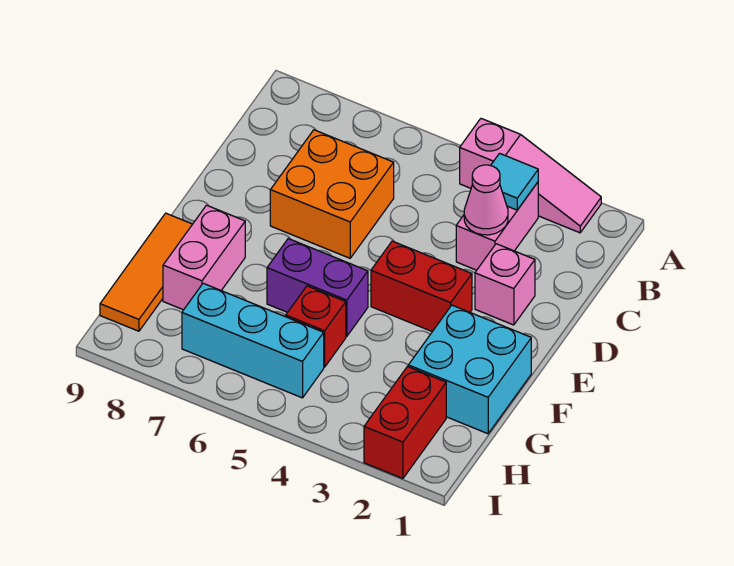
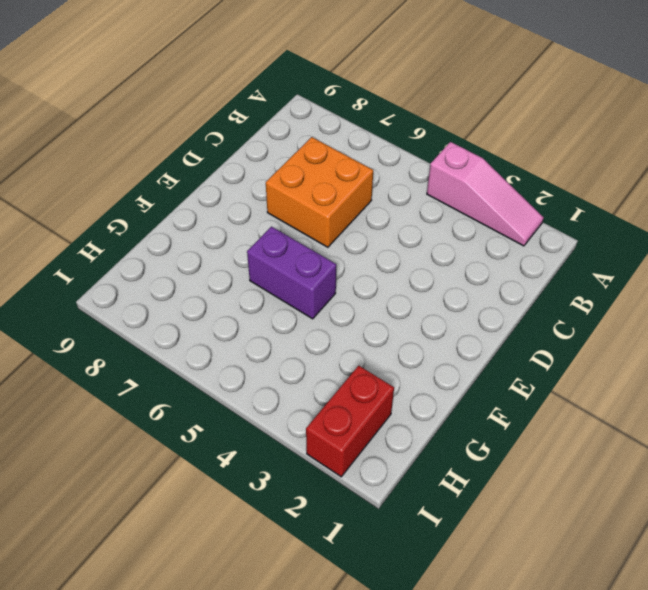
none -> pink 1x2 brick [456,182,538,270]
none -> pink 1x1 brick [475,244,535,325]
none -> red 1x2 brick [371,241,472,332]

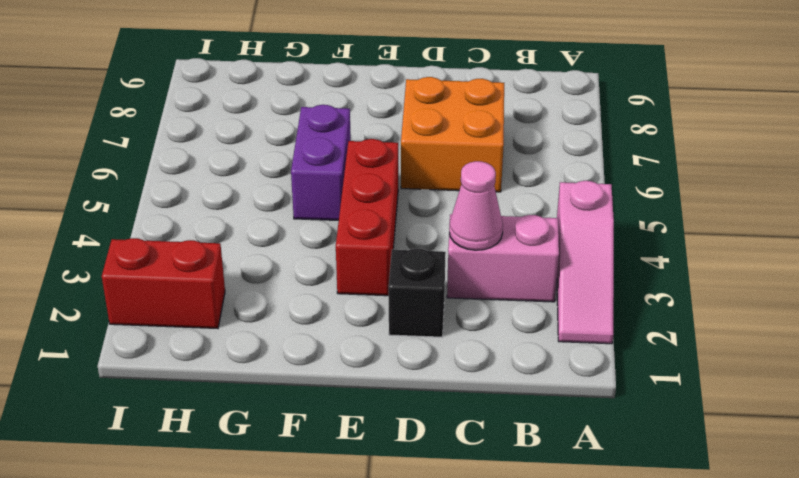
black 1x1 brick [389,249,446,337] -> pink 1x1 brick [475,244,535,325]
red 1x3 brick [336,139,398,296] -> red 1x2 brick [371,241,472,332]
none -> cyan 2x2 brick [408,305,531,434]
none -> pink 1x2 brick [163,205,245,310]
none -> orange 1x3 tile [100,213,192,331]

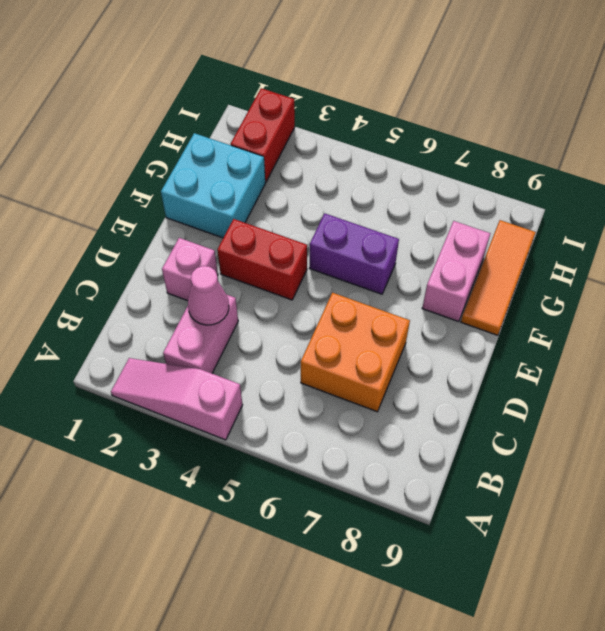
none -> red 1x1 brick [286,286,346,367]
none -> cyan 1x3 brick [182,283,324,398]
none -> cyan 1x1 tile [491,153,538,210]

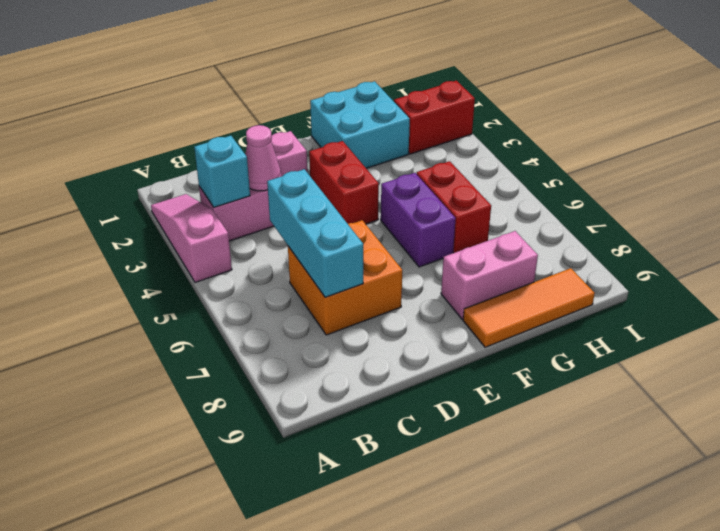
cyan 1x1 brick [194,136,250,207] -> cyan 1x1 tile [491,153,538,210]
cyan 1x3 brick [267,169,363,297] -> cyan 1x3 brick moved to [182,283,324,398]
red 1x2 brick [417,161,491,253] -> red 1x1 brick [286,286,346,367]

